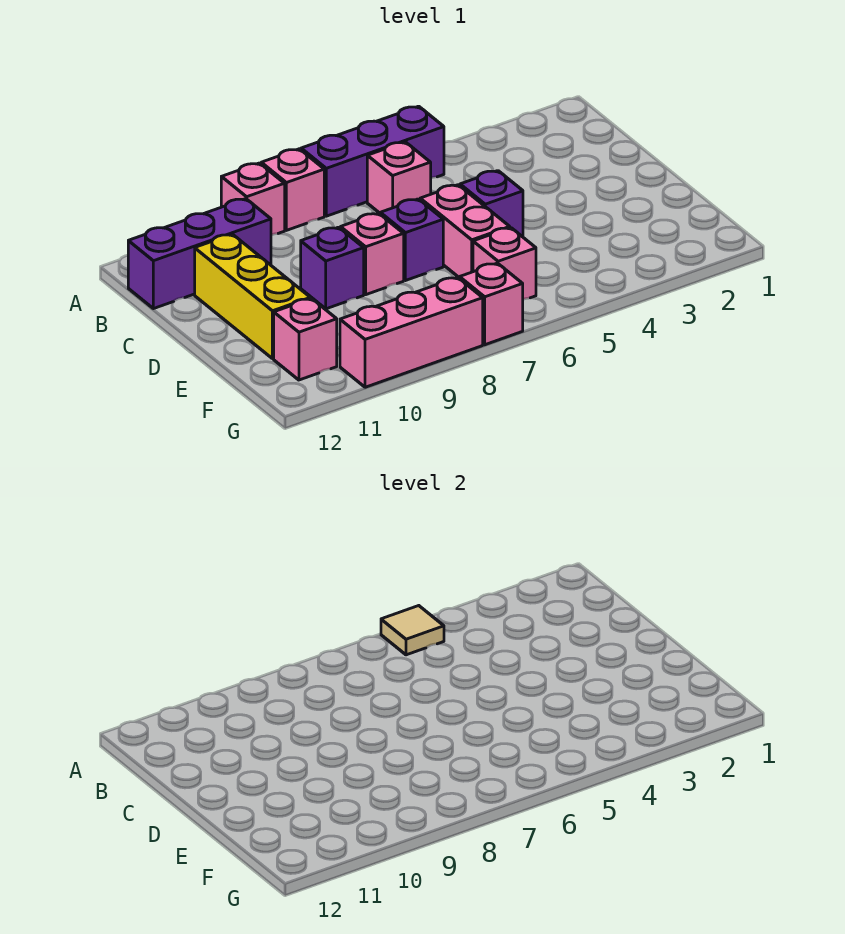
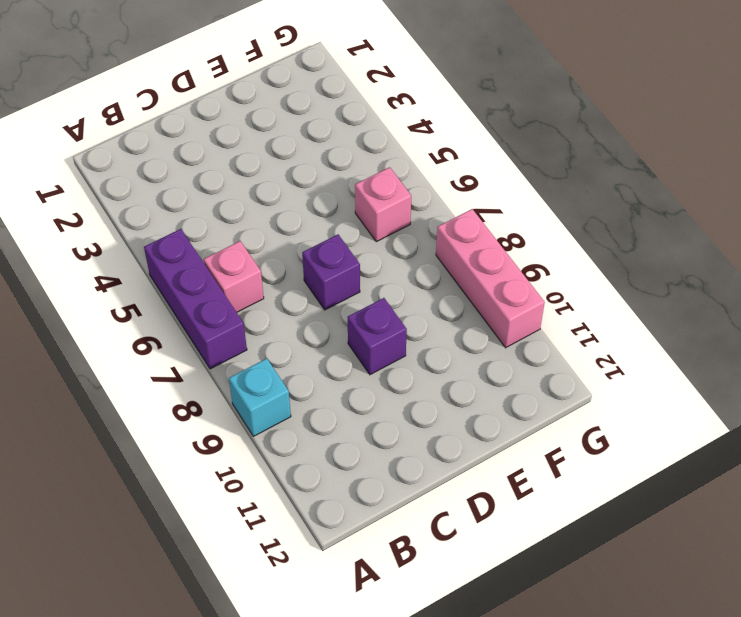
cyan 1x1 brick [229,358,291,436] -> pink 1x1 brick [221,163,285,235]
none -> pink 1x1 brick [261,149,324,230]
none -> purple 1x3 brick [128,199,271,309]
none -> yellow 1x3 brick [195,234,310,359]

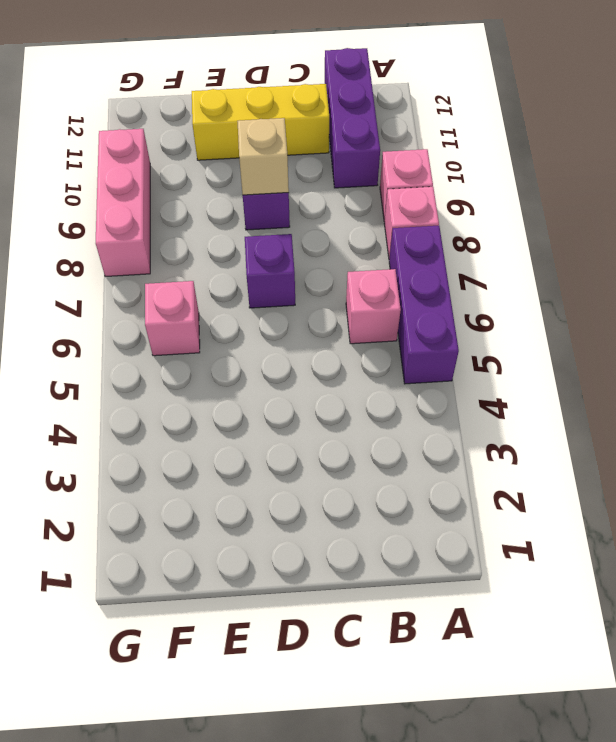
tan 1x1 brick [237,118,289,195] -> none
none -> purple 1x1 brick [460,171,523,237]
none -> pink 1x2 brick [420,185,510,278]
none -> pink 1x1 brick [341,213,404,295]

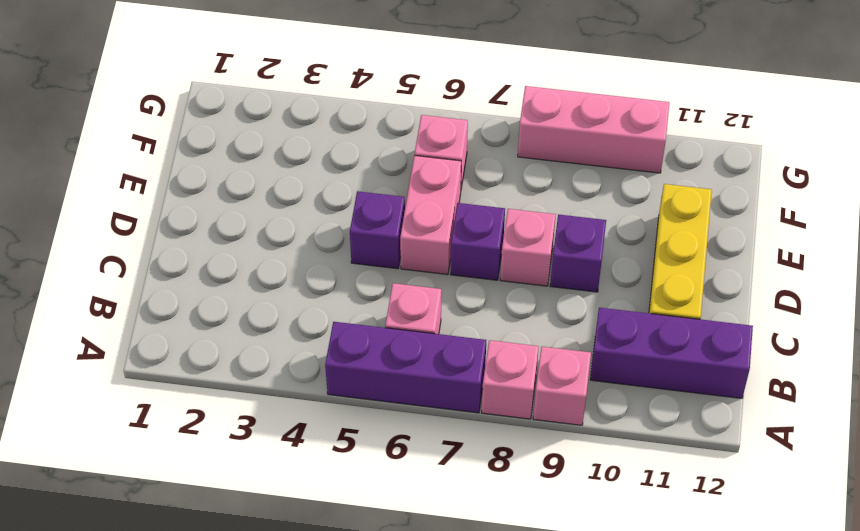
none -> pink 1x1 brick [274,299,337,380]
none -> pink 1x1 brick [460,263,523,345]
none -> tan 1x1 tile [381,606,444,655]

